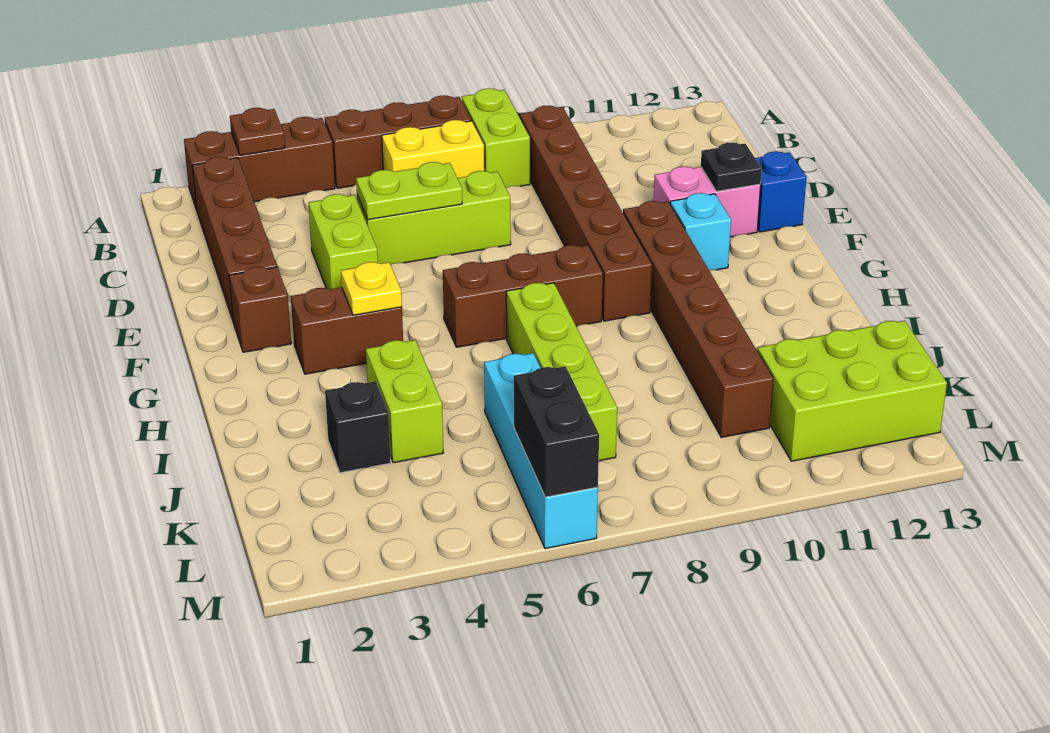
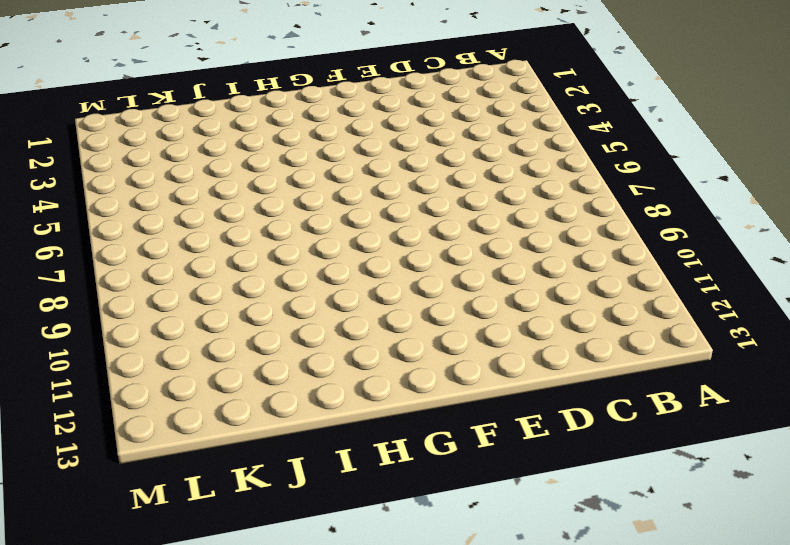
none -> brown 1x3 brick [184,117,335,209]
none -> brown 1x3 brick [325,95,471,188]
none -> lime 1x2 brick [462,88,530,187]

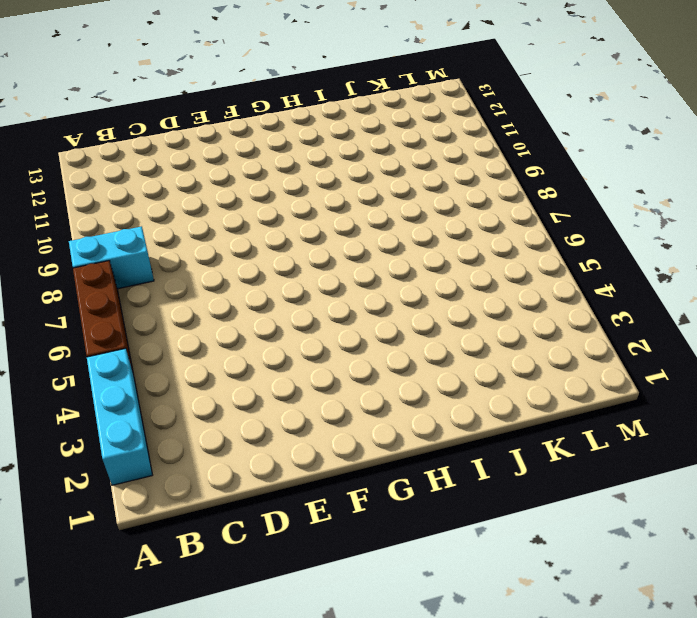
cyan 1x3 brick [87,349,152,485] -> brown 1x3 brick [184,117,335,209]
cyan 1x2 brick [69,226,154,289] -> lime 1x2 brick [462,88,530,187]
none -> brown 1x4 brick [192,157,277,320]
none -> yellow 1x2 brick [382,120,484,178]
none -> brown 1x6 brick [520,106,652,321]

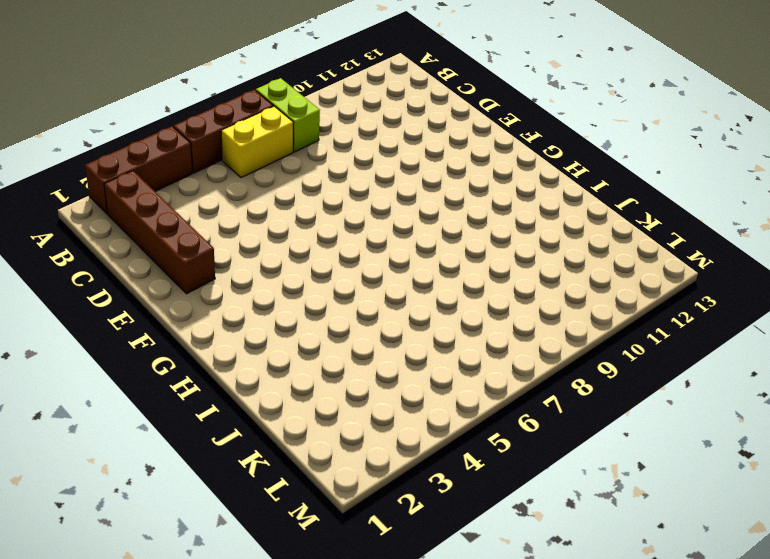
none -> brown 1x6 brick [520,106,652,321]
none -> lime 1x2 brick [309,194,378,289]
none -> lime 1x3 brick [357,171,511,264]

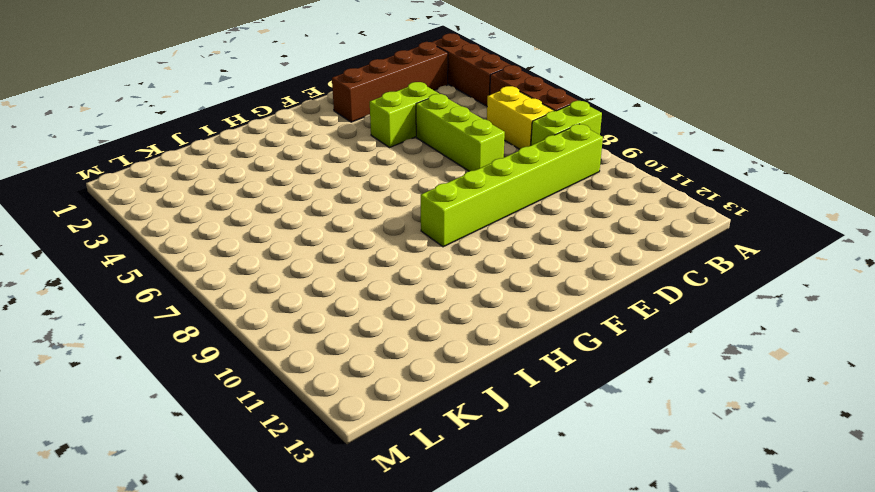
lime 1x6 brick [421,124,603,247] -> brown 1x6 brick [520,106,652,321]
none -> pink 1x2 brick [653,167,761,237]
none -> blue 1x1 brick [755,151,807,232]
none -> brown 1x1 brick [229,267,291,352]

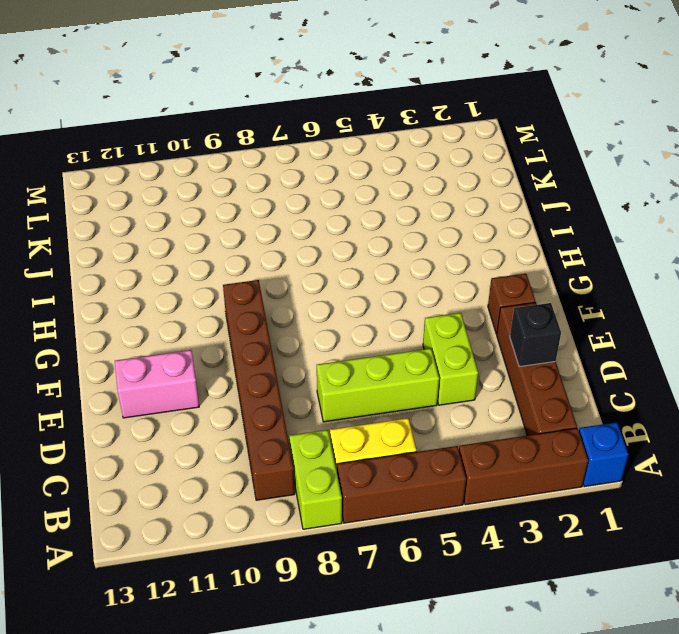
blue 1x1 brick [579,422,629,487] -> blue 1x1 brick moved to [755,151,807,232]
black 1x1 brick [510,303,561,367] -> black 1x1 brick moved to [325,381,391,473]
none -> brown 1x6 brick [623,201,773,437]
none -> cyan 1x1 brick [670,193,731,270]
none -> brown 1x2 brick [291,287,403,374]

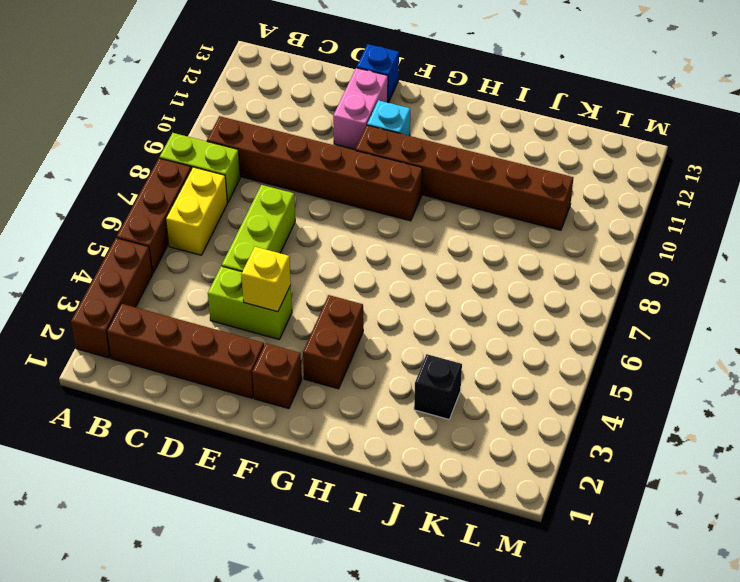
yellow 1x1 brick [242,247,291,312] -> none
none -> brown 1x3 brick [443,245,603,347]
none -> lime 1x4 brick [506,283,617,461]
none -> lime 1x2 brick [366,340,443,463]

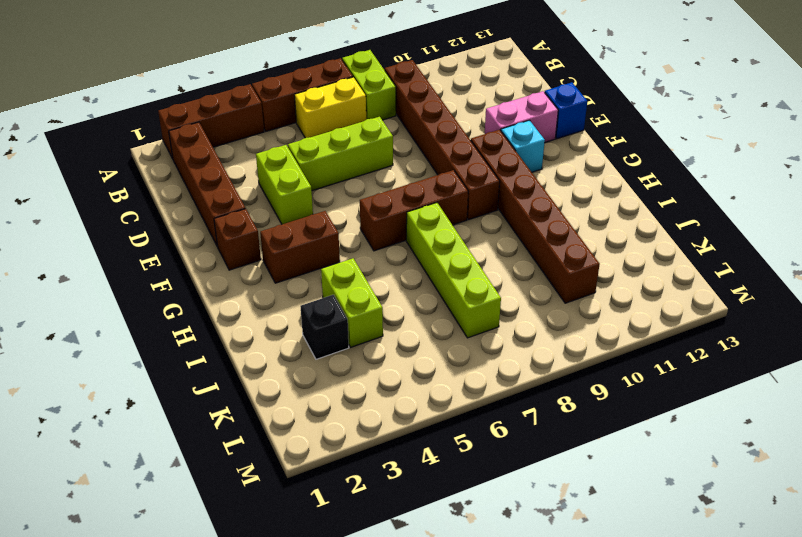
none -> cyan 1x4 brick [484,353,598,549]
none -> lime 2x3 brick [757,321,947,461]
none -> brown 1x1 plate [230,108,285,155]

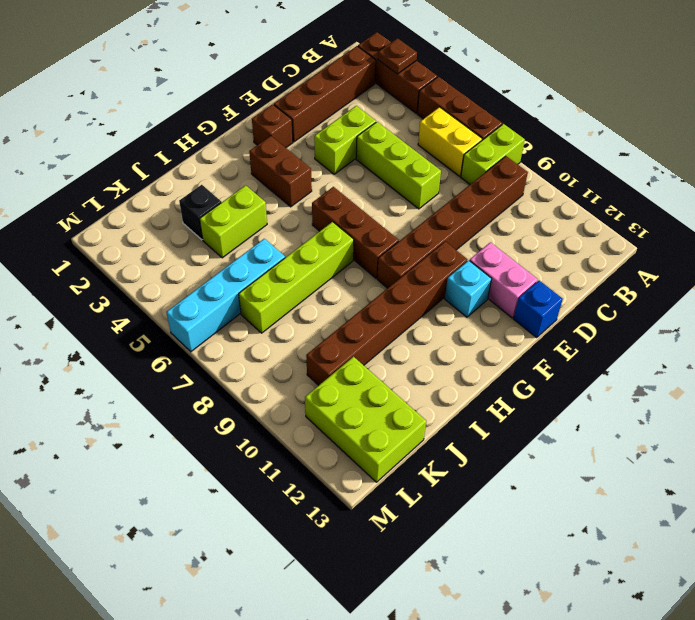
none -> lime 1x2 plate [356,162,462,220]
none -> black 1x1 plate [701,142,762,191]
none -> yellow 1x1 plate [341,262,402,315]

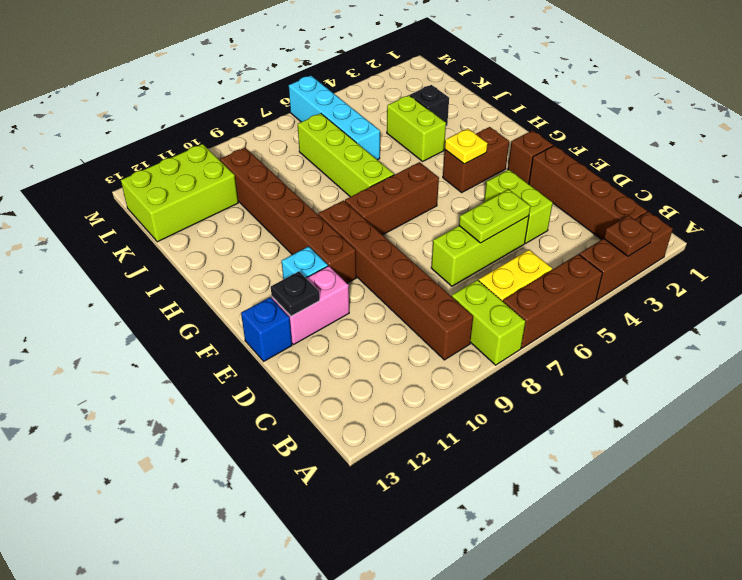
none -> black 1x2 brick [514,366,599,497]

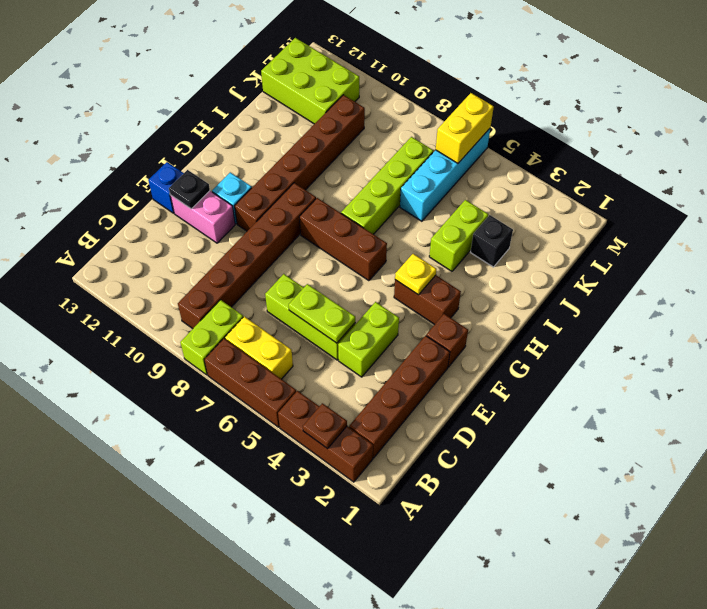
yellow 1x2 brick [436,93,494,163] -> black 1x2 brick [514,366,599,497]

